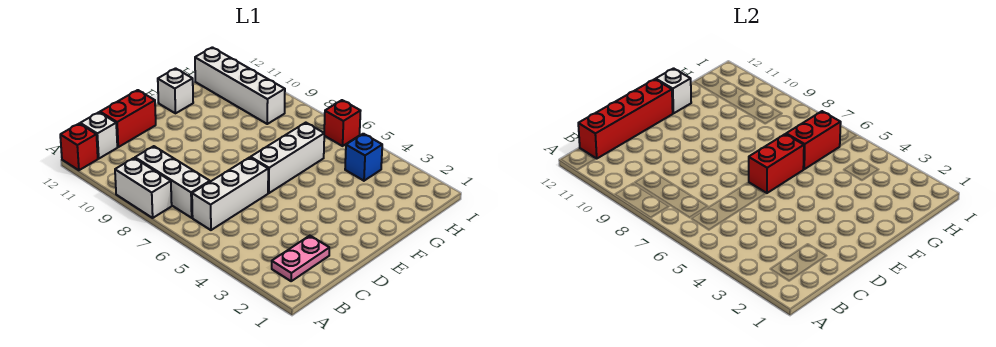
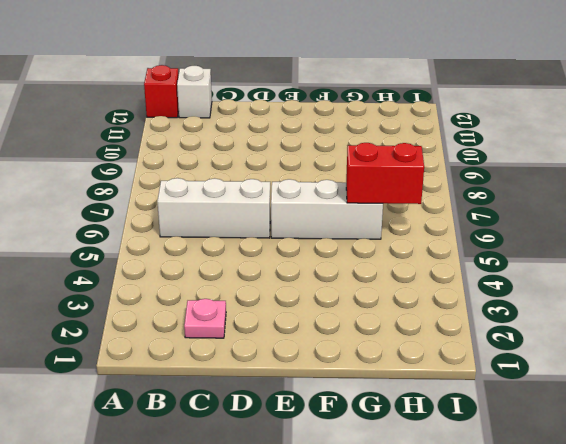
pink 1x1 plate [184,299,226,338] -> pink 1x2 plate [272,236,329,281]
none -> white 1x2 brick [115,158,172,218]
none -> white 1x3 brick [135,146,210,218]
none -> red 1x2 brick [100,90,156,147]

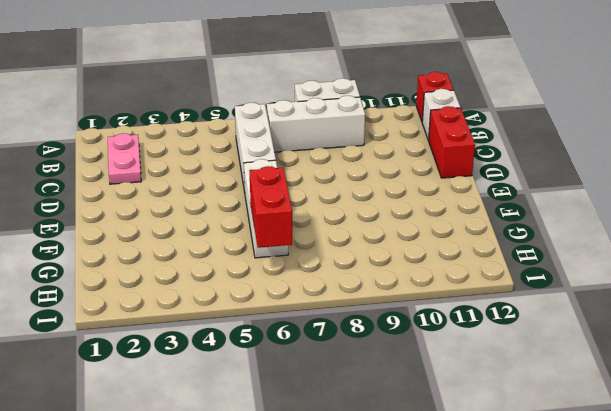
none -> white 1x1 brick [158,68,193,113]
none -> blue 1x1 brick [345,134,382,181]
none -> white 1x4 brick [195,47,285,124]

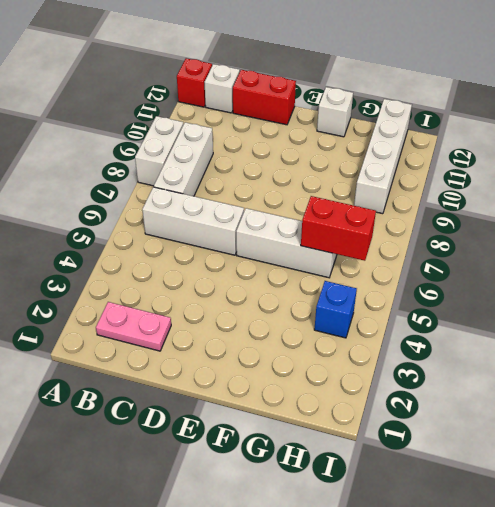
none -> red 1x1 brick [324,100,360,146]
none -> red 1x4 brick [578,79,673,158]
none -> red 1x2 brick [749,134,804,193]

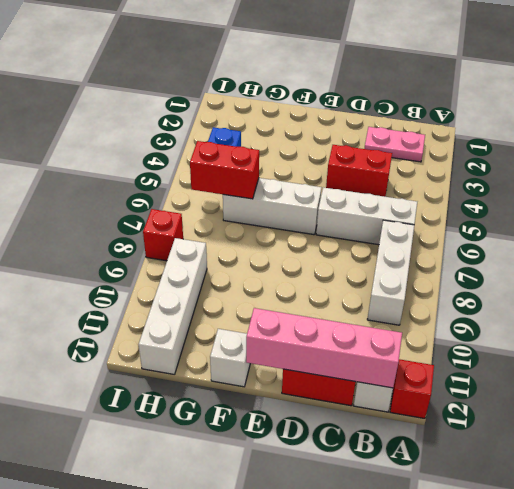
pink 1x4 brick [246,308,402,388] -> red 1x4 brick [578,79,673,158]
red 1x2 brick [326,145,392,197] -> red 1x2 brick moved to [749,134,804,193]
red 1x1 brick [143,209,183,261] -> red 1x1 brick moved to [324,100,360,146]
none -> white 1x2 brick [115,158,172,218]
none -> white 1x1 brick [656,68,691,113]

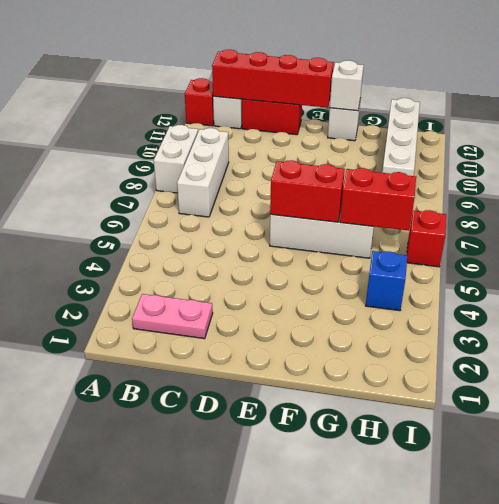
none -> white 1x3 brick [192,157,268,230]

